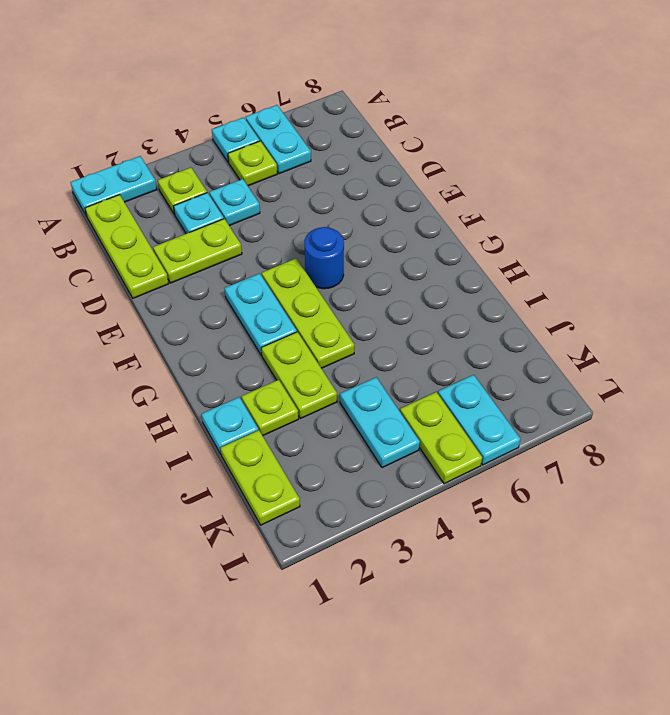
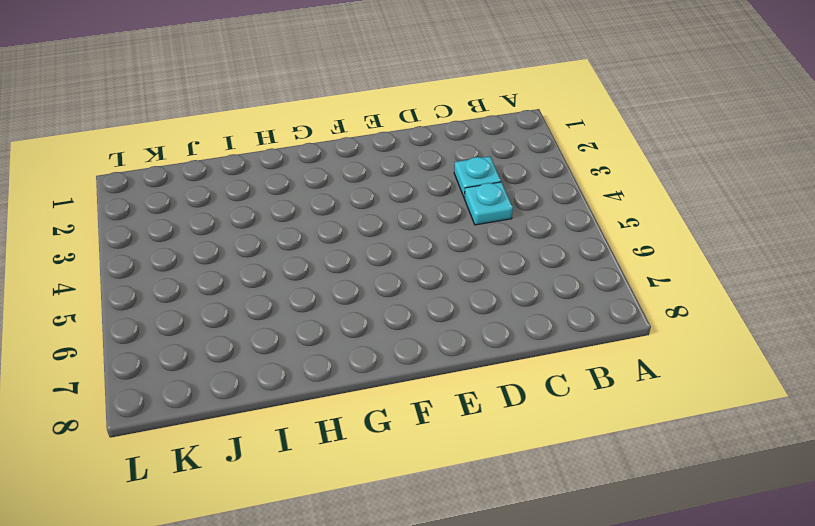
none -> cyan 1x2 plate [70,156,157,216]
none -> cyan 1x1 plate [212,117,260,162]
none -> cyan 1x2 plate [246,105,311,174]

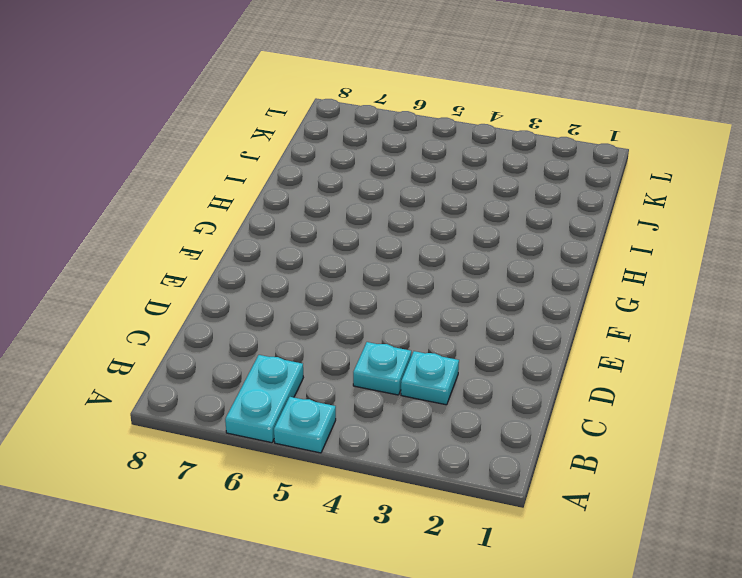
none -> cyan 1x2 plate [70,156,157,216]
none -> lime 1x3 plate [85,195,169,298]
none -> lime 1x1 plate [158,168,207,215]

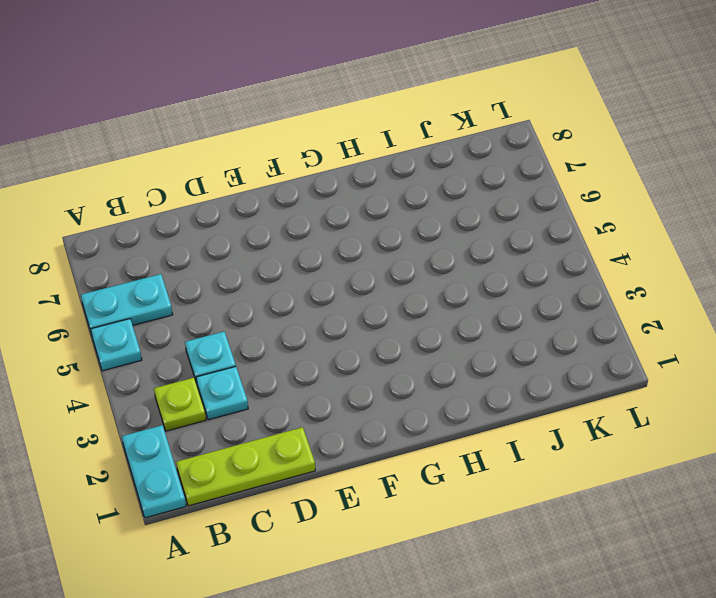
none -> lime 1x1 plate [228,141,277,186]
none -> lime 1x2 plate [153,219,242,283]
none -> cyan 1x2 plate [225,273,297,355]

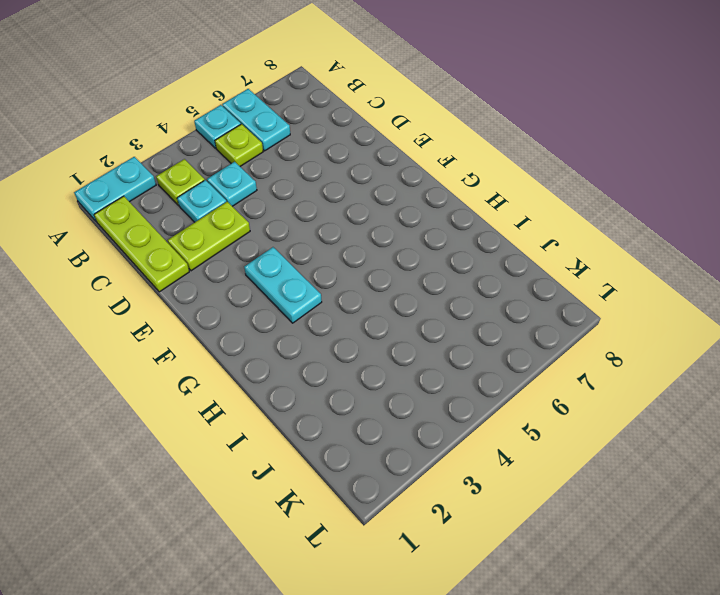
none -> lime 1x3 plate [262,258,354,368]
none -> blue 1x1 round brick [304,227,344,289]
none -> lime 1x2 plate [261,332,337,419]

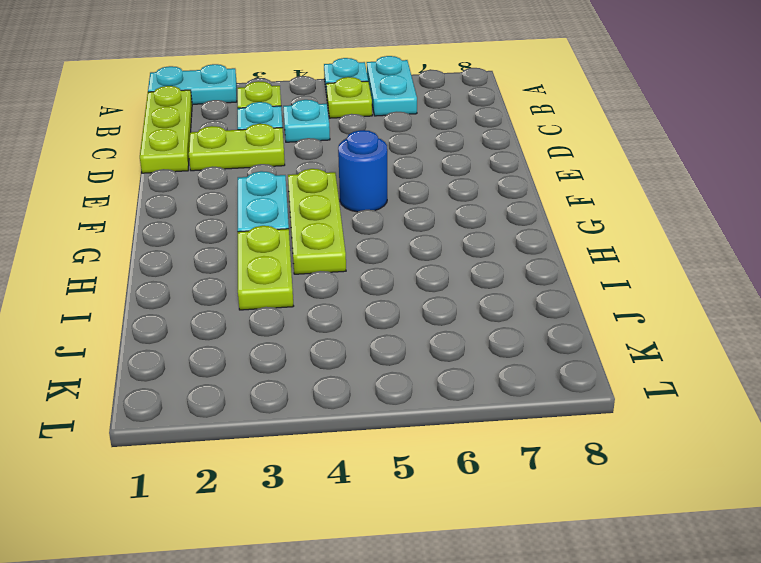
none -> cyan 1x1 plate [202,397,258,454]
none -> lime 1x1 plate [242,380,298,436]
none -> lime 1x2 plate [221,430,300,525]

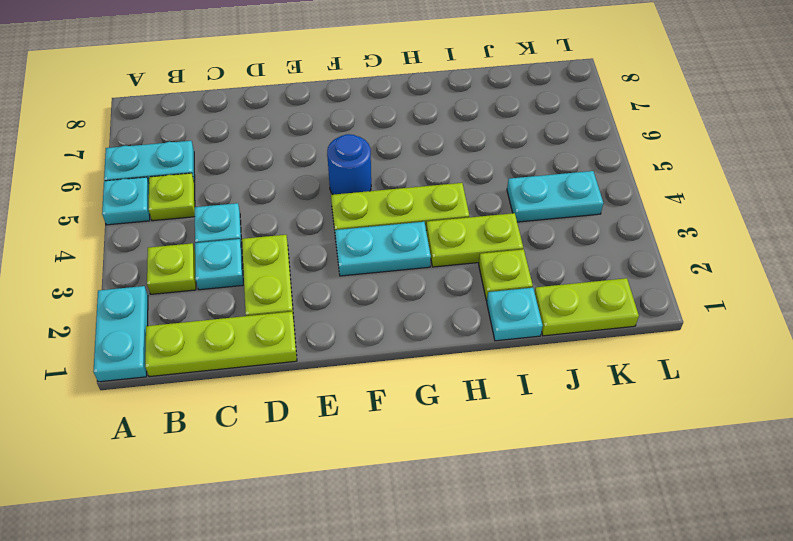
none -> lime 1x2 plate [400,392,482,484]
none -> cyan 1x2 plate [438,375,521,465]

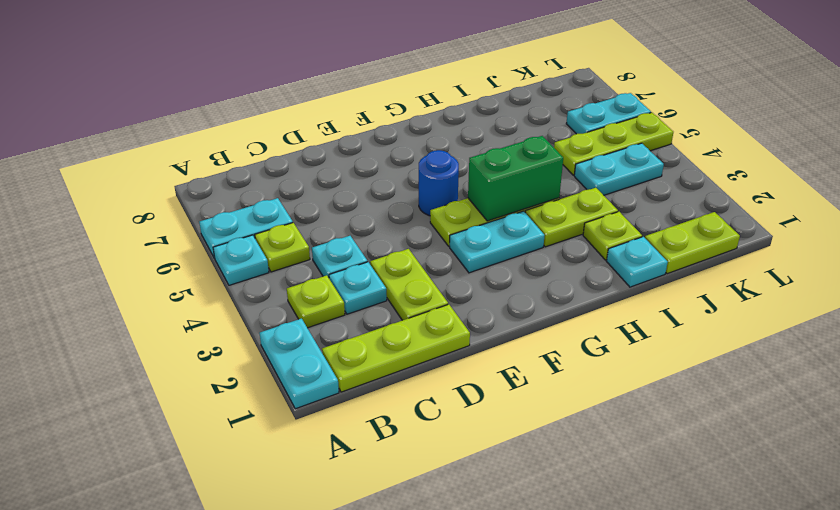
green 1x2 brick [468,136,563,221] -> none
lime 1x3 plate [554,113,673,175] -> lime 1x2 plate [400,392,482,484]

